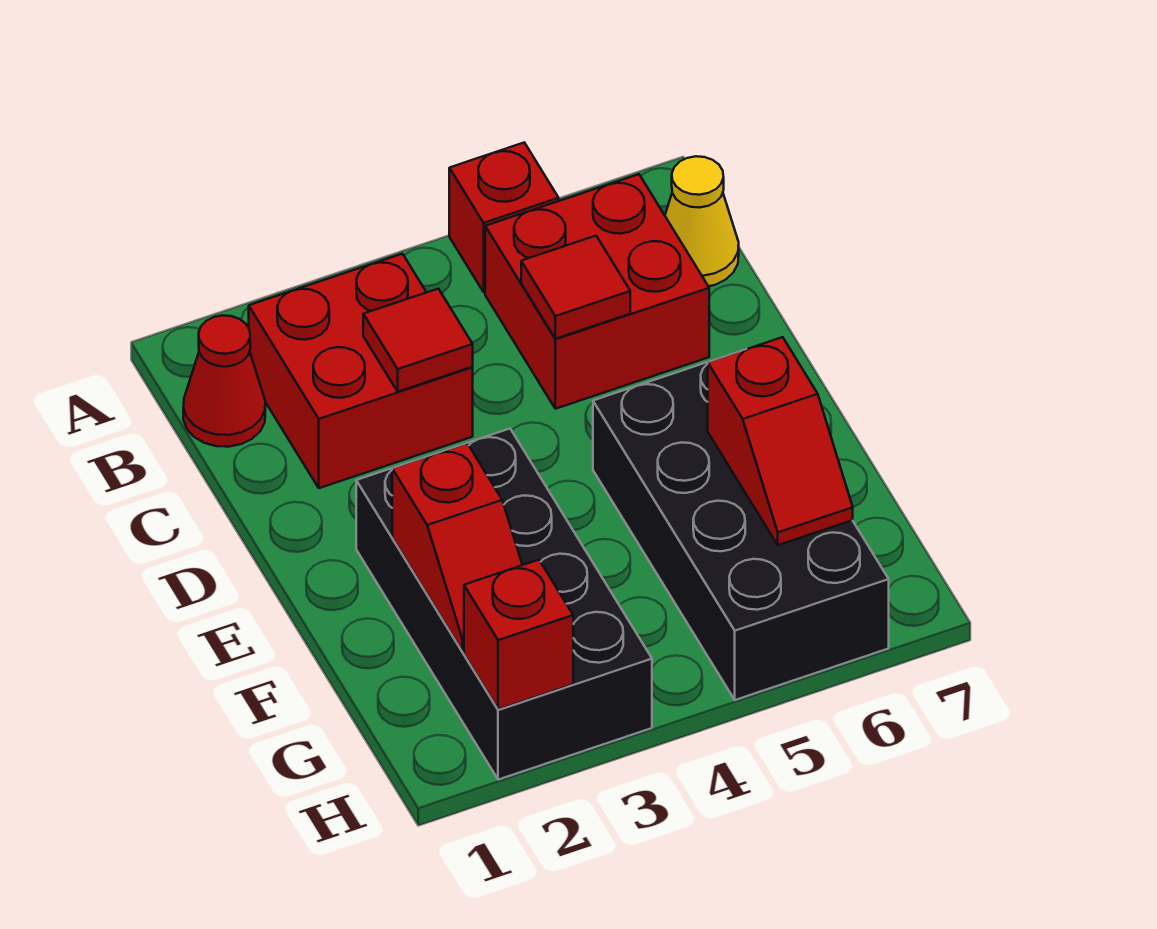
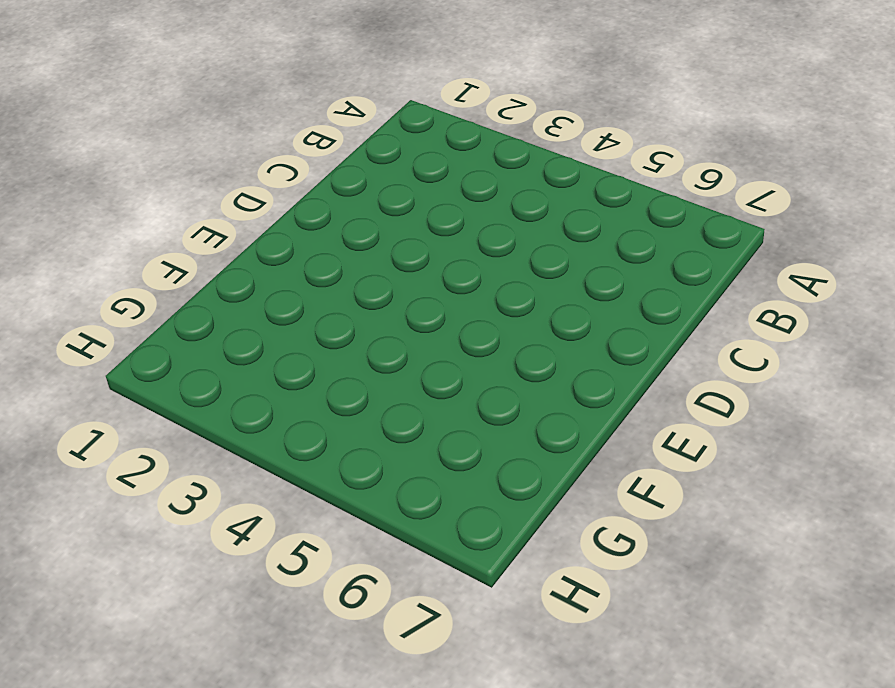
none -> red 1x1 brick [449,143,559,292]
none -> red 1x1 cone [183,315,265,447]
none -> red 2x2 brick [249,254,473,488]

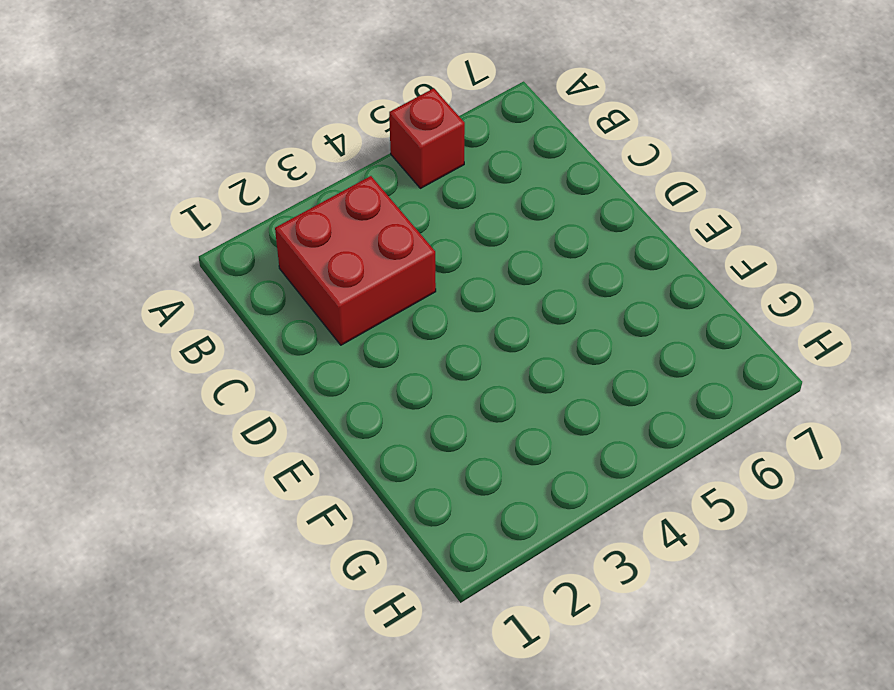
none -> red 1x1 cone [183,315,265,447]
none -> red 2x2 brick [485,174,709,409]
none -> yellow 1x1 cone [665,156,739,286]

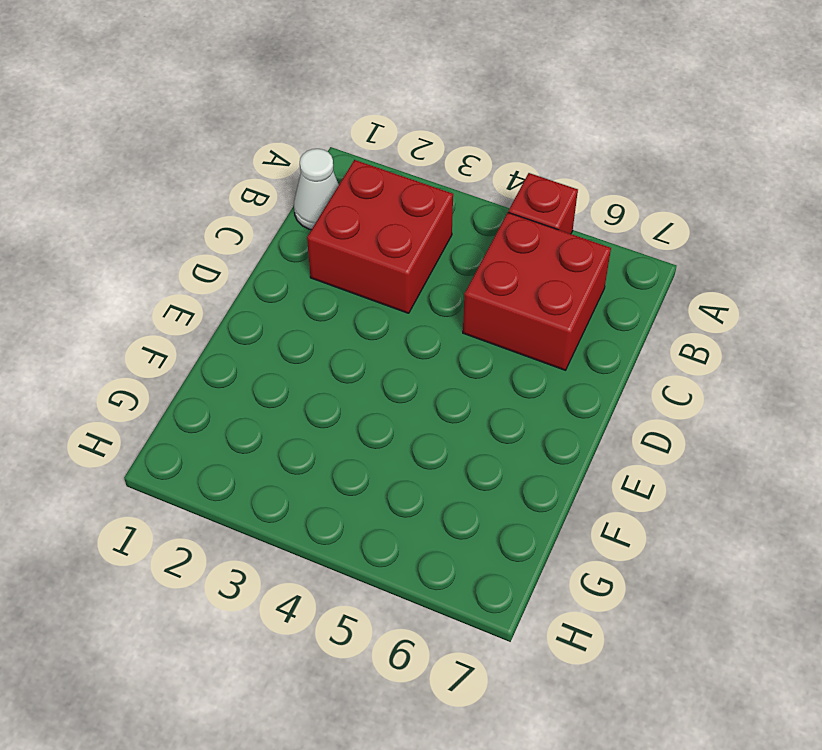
white 1x1 cone [294,149,339,230] -> red 1x1 cone [183,315,265,447]
none -> yellow 1x1 cone [665,156,739,286]
none -> black 2x4 brick [356,429,652,780]
none -> black 2x4 brick [593,362,889,700]

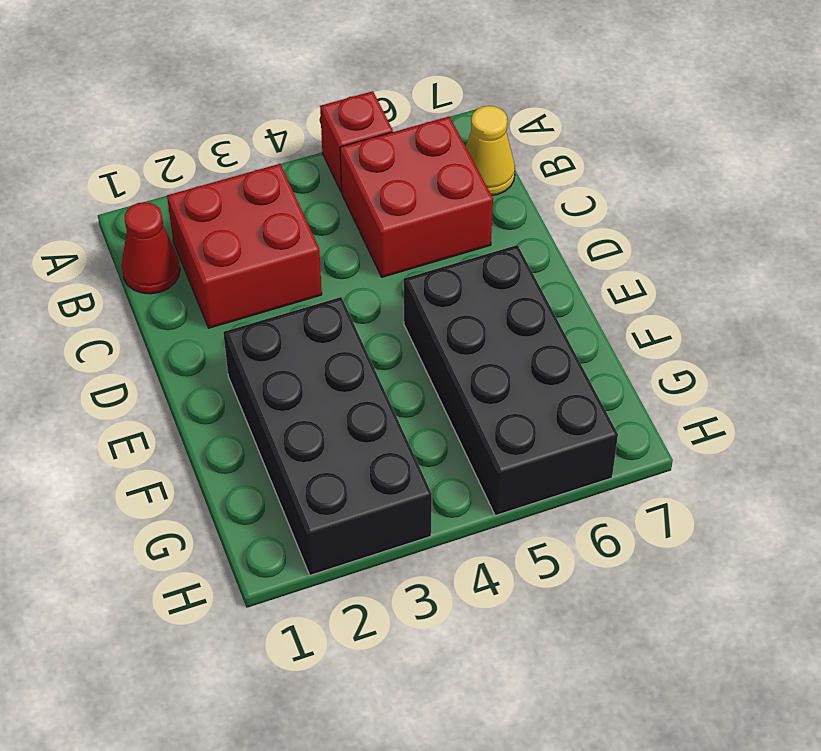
none -> red 1x1 tile [363,289,473,392]
none -> red 1x1 tile [521,236,630,339]
none -> red 1x2 slope [392,443,522,651]

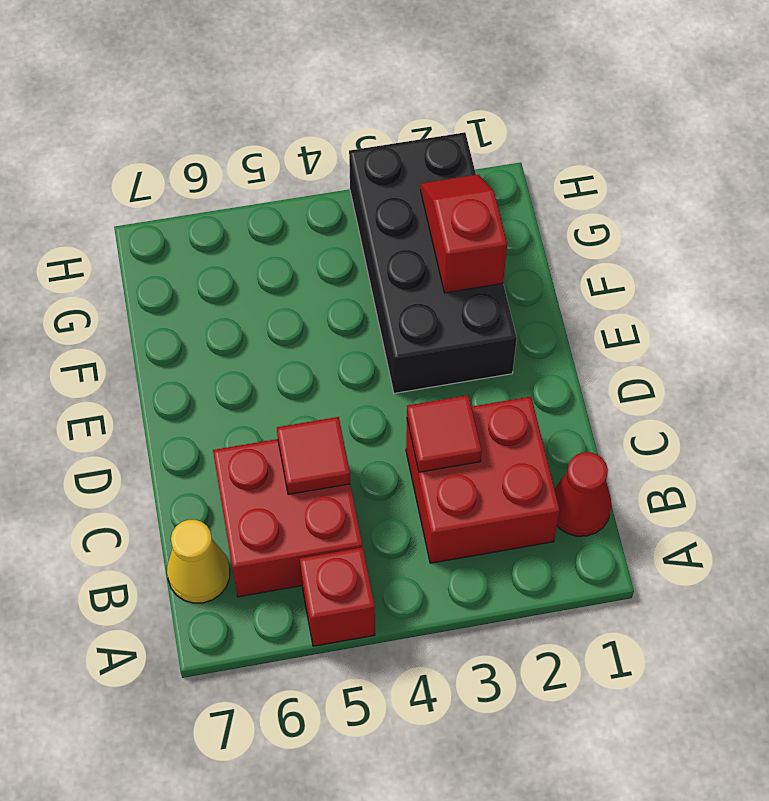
none -> black 2x4 brick [593,362,889,700]
none -> red 1x2 slope [708,337,853,545]
none -> red 1x1 brick [464,560,573,710]

